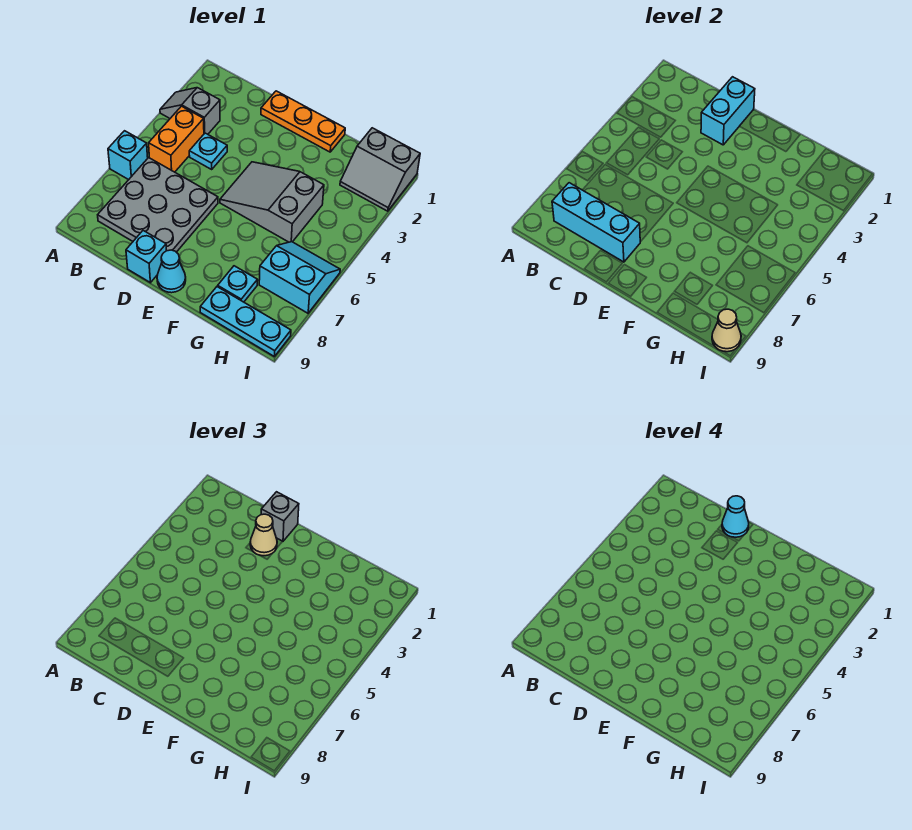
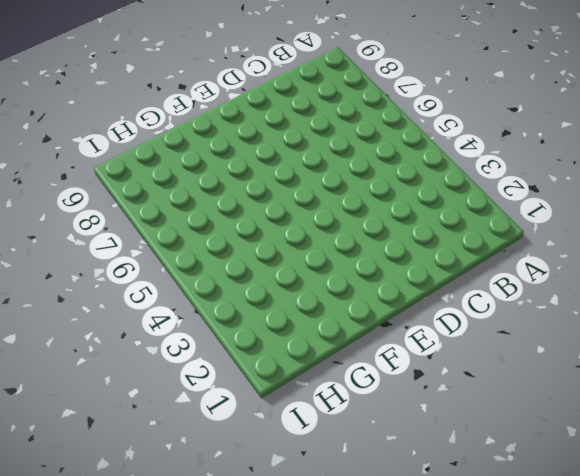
none -> grey 1x2 slope [160,88,220,134]
none -> cyan 1x1 brick [108,131,148,180]
none -> orange 1x2 brick [149,106,204,172]

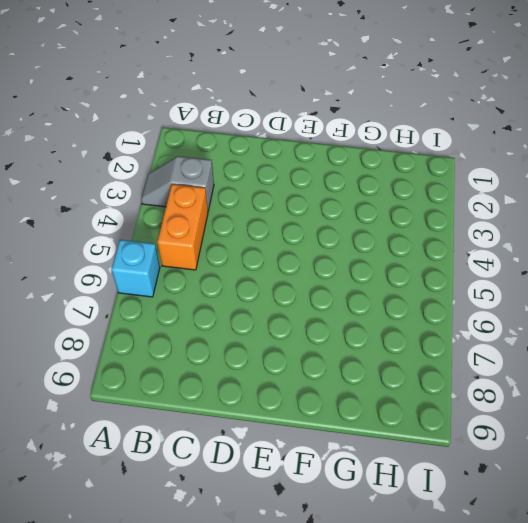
none -> grey 3x3 plate [98,158,218,252]
none -> cyan 1x1 plate [189,133,227,169]
none -> orange 1x3 plate [261,91,345,152]

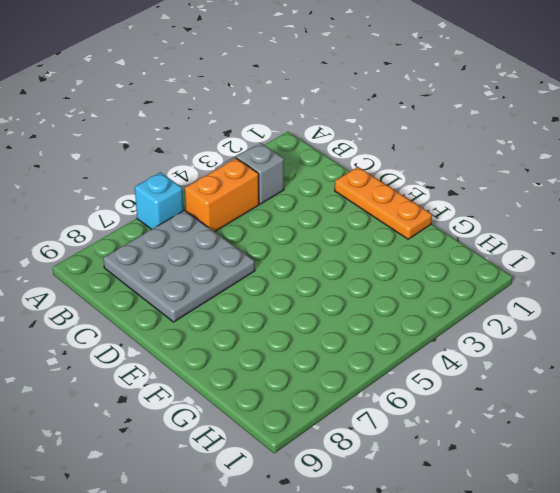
none -> cyan 1x1 plate [189,133,227,169]
none -> cyan 1x1 brick [126,231,166,283]
none -> grey 2x3 slope [220,162,324,242]

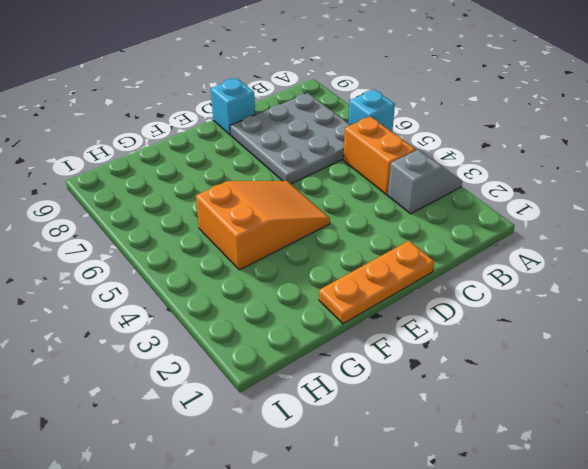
orange 2x3 slope [196,181,330,270] -> grey 2x3 slope [220,162,324,242]
none -> cyan 1x1 plate [189,133,227,169]
none -> cyan 1x1 cone [157,250,186,293]
none -> cyan 1x1 plate [218,266,257,302]

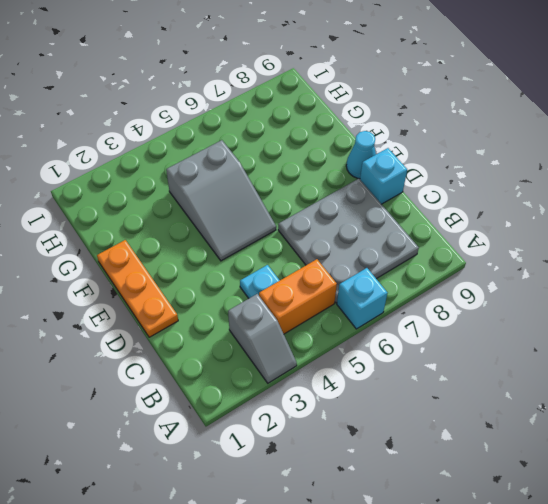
none -> cyan 1x1 plate [218,266,257,302]
none -> cyan 1x3 plate [200,287,291,357]
none -> grey 2x2 slope [340,128,420,211]

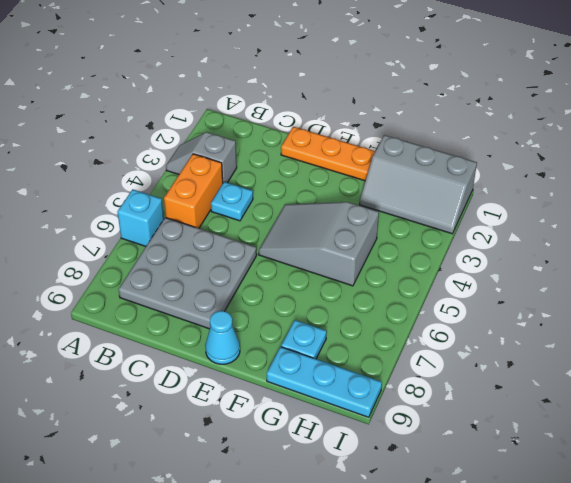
grey 2x3 slope [359,135,477,234] -> grey 2x2 slope [340,128,420,211]
none -> cyan 1x1 brick [126,231,166,283]
none -> cyan 2x2 slope [259,242,340,313]
none -> cyan 1x3 brick [552,183,640,262]

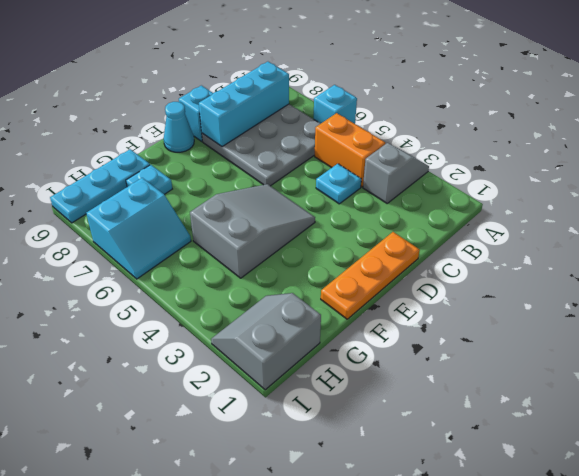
none -> cyan 1x2 brick [701,77,755,145]
none -> tan 1x1 cone [712,309,741,352]
none -> grey 1x1 brick [261,492,299,541]

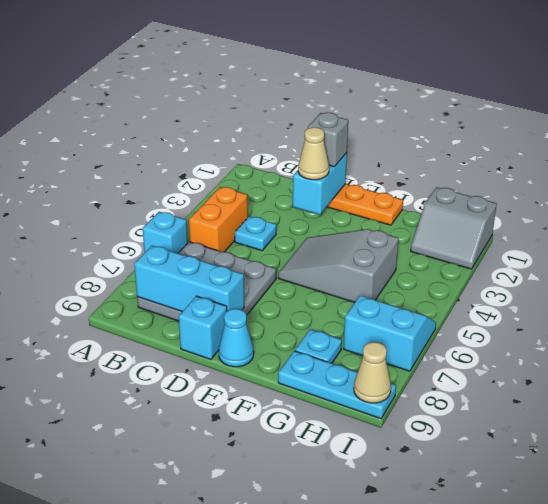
none -> grey 1x2 slope [160,88,220,134]
none -> cyan 1x1 cone [722,496,749,537]

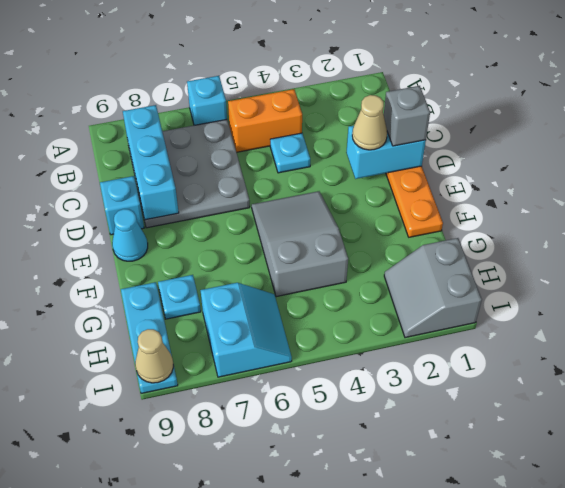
none -> grey 1x2 slope [160,88,220,134]
none -> cyan 1x1 cone [722,496,749,537]

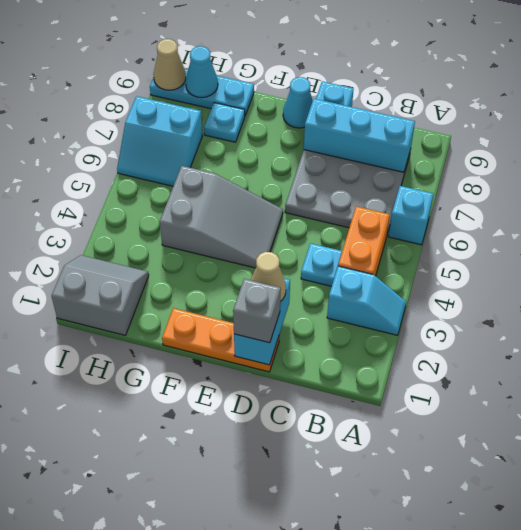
cyan 1x2 slope [327,266,406,335] -> grey 1x2 slope [160,88,220,134]
cyan 1x1 cone [186,46,218,98] -> cyan 1x1 cone moved to [722,496,749,537]

